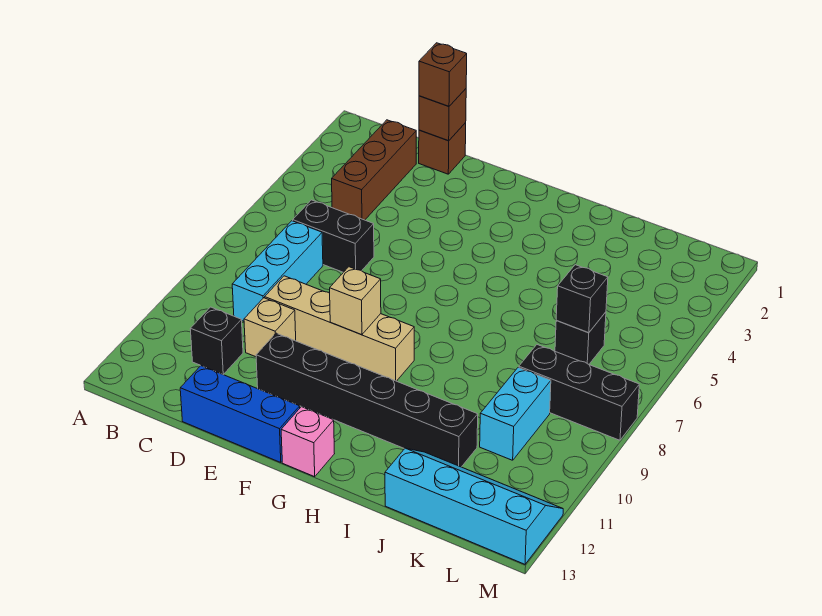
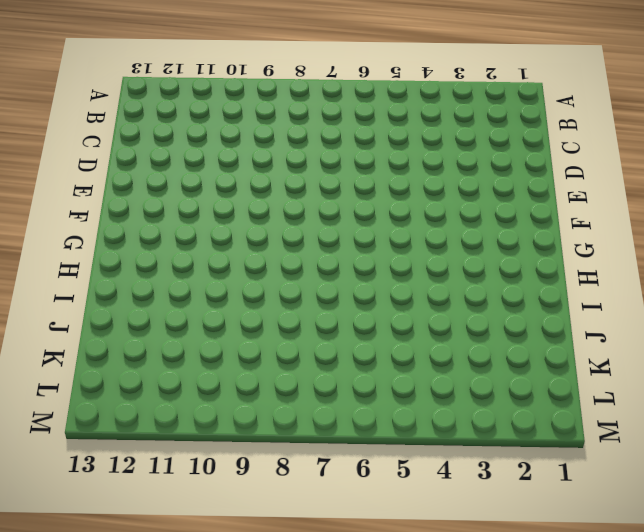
none -> brown 1x3 brick [332,120,416,220]
none -> black 1x2 brick [293,200,374,272]
none -> cyan 1x3 brick [232,221,323,321]

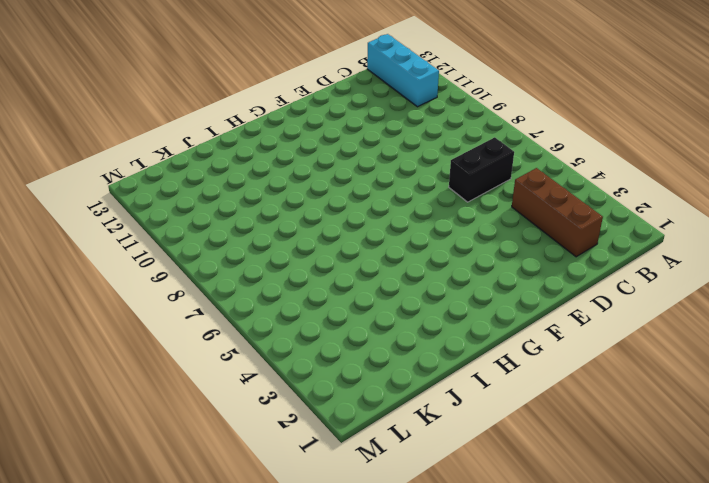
cyan 1x3 brick [367,34,439,107] -> cyan 1x3 brick moved to [232,221,323,321]
none -> black 1x1 brick [190,307,243,375]
none -> brown 1x1 brick [419,123,466,174]
none -> tan 1x4 brick [265,276,414,381]

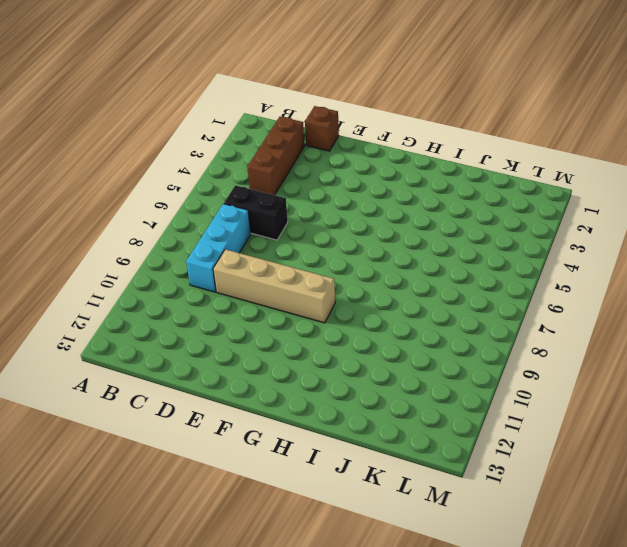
none -> black 1x1 brick [190,307,243,375]
none -> tan 1x1 brick [244,298,296,357]
none -> blue 1x3 brick [180,366,300,463]

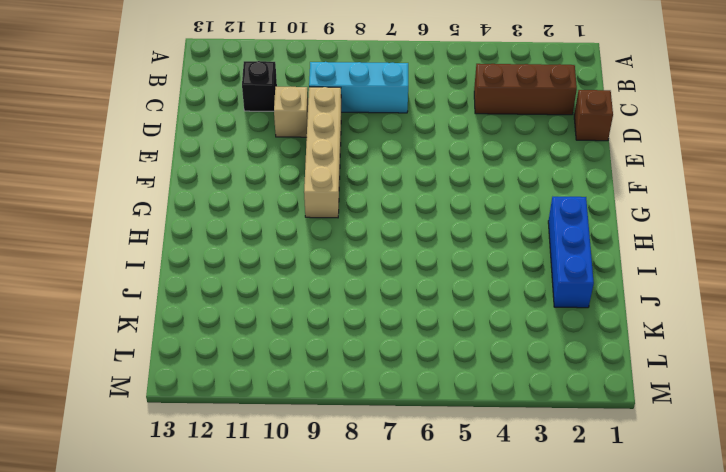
blue 1x3 brick [548,197,594,308] -> blue 1x3 brick moved to [180,366,300,463]
none -> black 1x2 brick [293,200,374,272]
none -> black 1x6 brick [256,333,478,467]
none -> pink 1x1 brick [281,407,334,477]

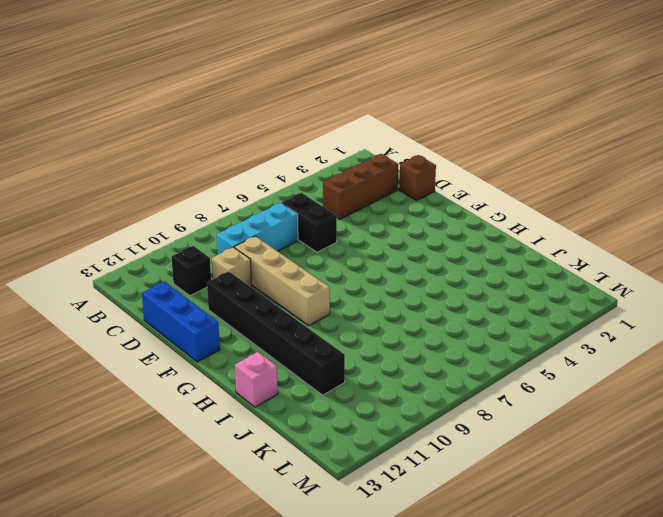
pink 1x1 brick [235,352,278,407] -> pink 1x1 brick moved to [281,407,334,477]
none -> cyan 2x4 slope [385,448,563,564]
none -> black 1x1 brick [555,312,606,364]
none -> black 1x3 brick [519,345,639,440]

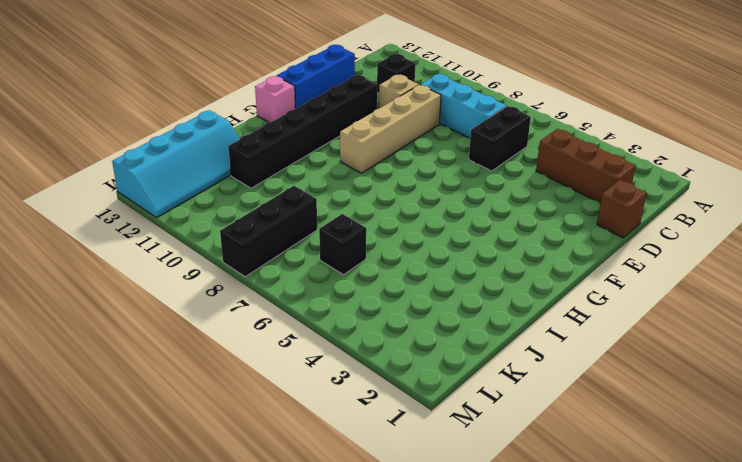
none -> cyan 1x2 brick [480,368,551,460]
none -> brown 1x1 brick [419,89,466,141]
none -> tan 1x1 brick [330,267,381,335]

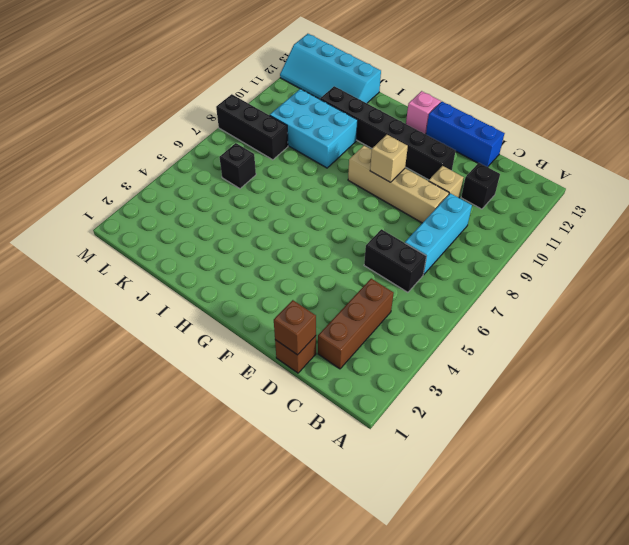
cyan 2x3 brick [270,89,358,168] -> cyan 1x2 brick [480,368,551,460]
none -> black 1x1 brick [556,265,608,333]
none -> brown 1x1 brick [419,43,467,106]

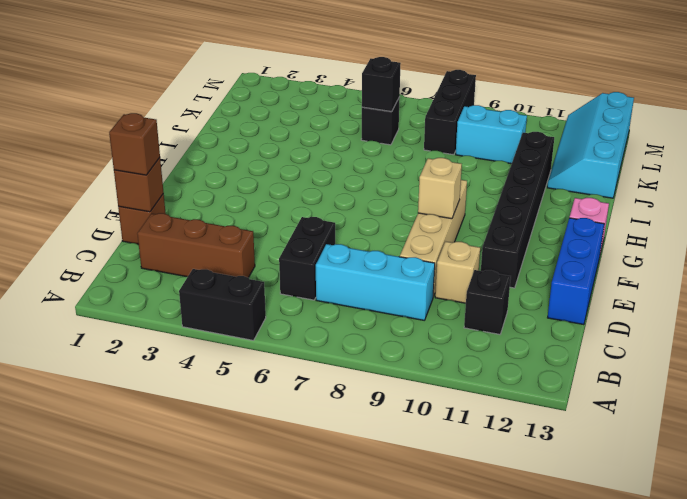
black 1x2 brick [179,269,266,340] -> none

